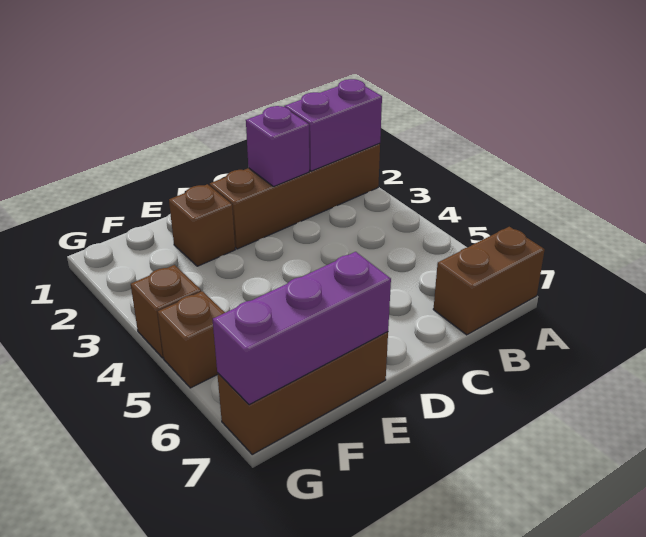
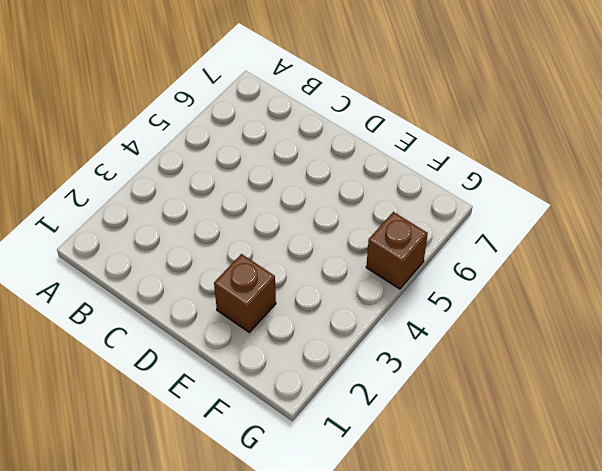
none -> brown 1x4 brick [210,143,380,249]
none -> brown 1x2 brick [433,227,545,335]

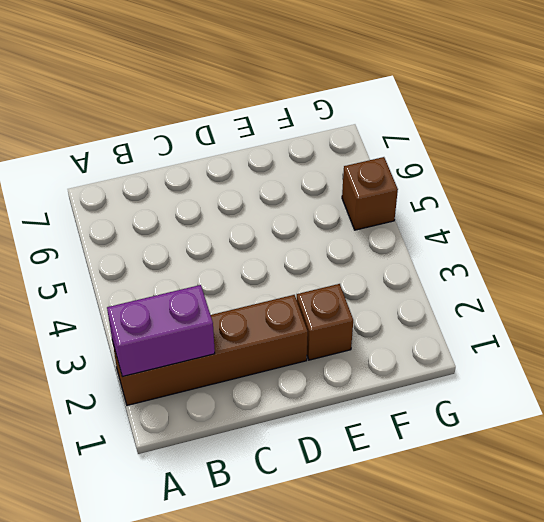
none -> brown 1x2 brick [433,227,545,335]
none -> brown 1x3 brick [217,332,388,454]

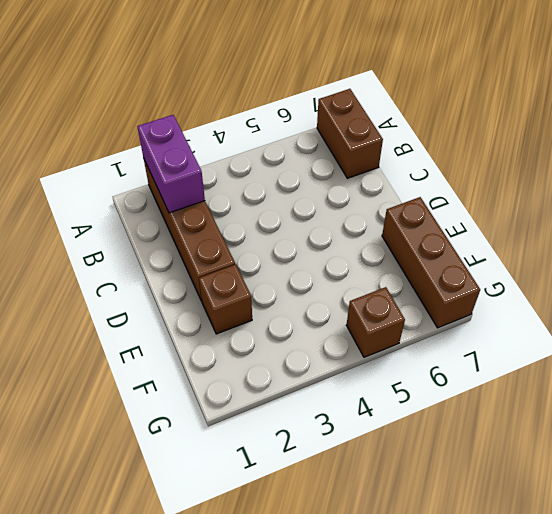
none -> brown 1x1 brick [131,265,201,358]
none -> purple 1x1 brick [246,106,309,187]

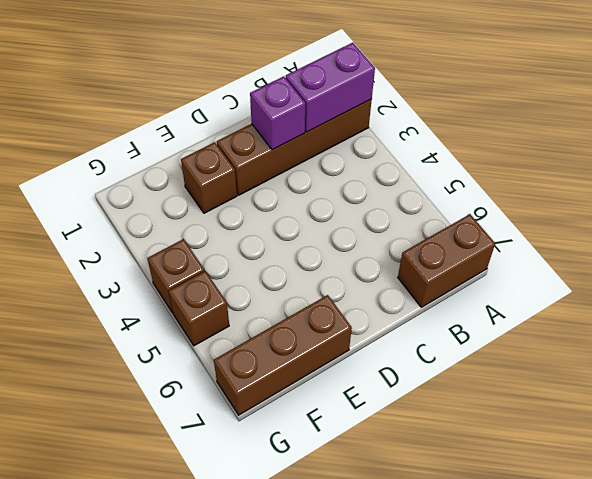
none -> purple 1x3 brick [213,252,391,405]

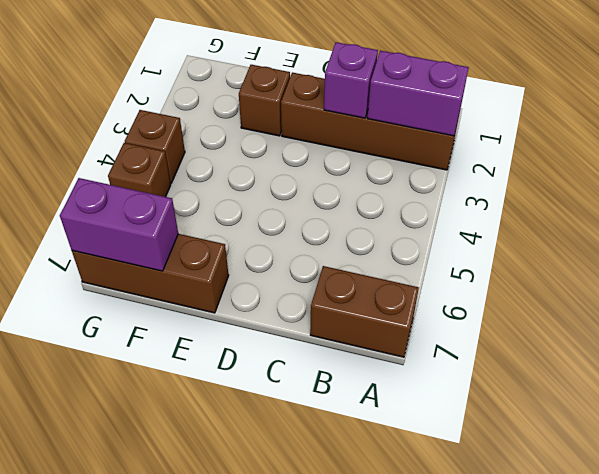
purple 1x2 brick [60,178,178,271] -> purple 1x3 brick [213,252,391,405]

